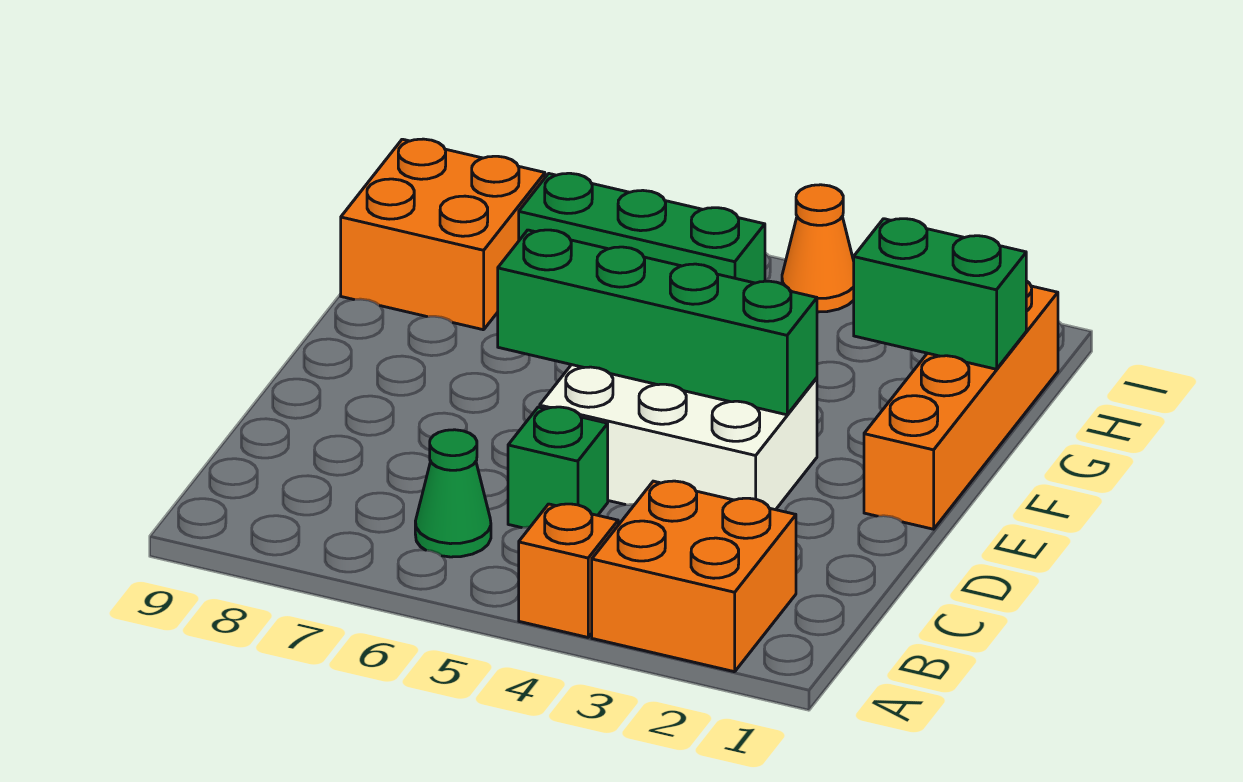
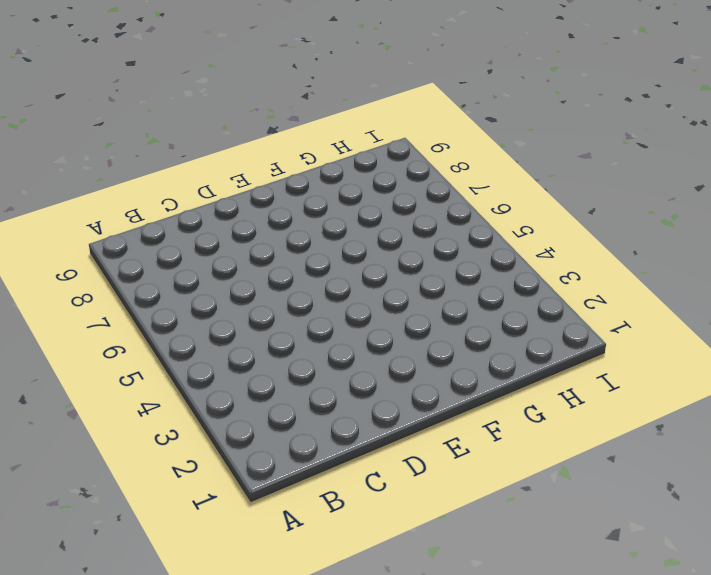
none -> orange 2x2 brick [592,481,796,672]
none -> orange 1x1 brick [519,504,618,637]

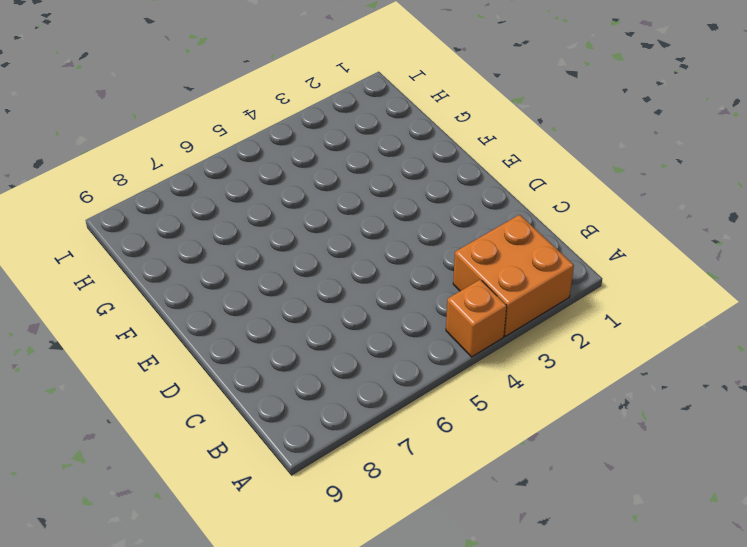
none -> green 1x1 cone [415,430,491,557]
none -> green 1x1 brick [508,407,608,528]

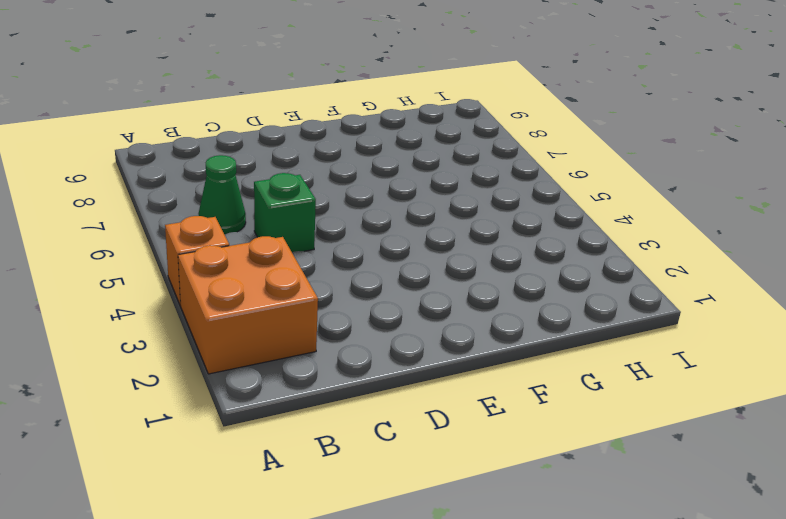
none -> white 2x3 brick [540,365,817,510]
none -> orange 1x4 brick [864,281,1058,529]

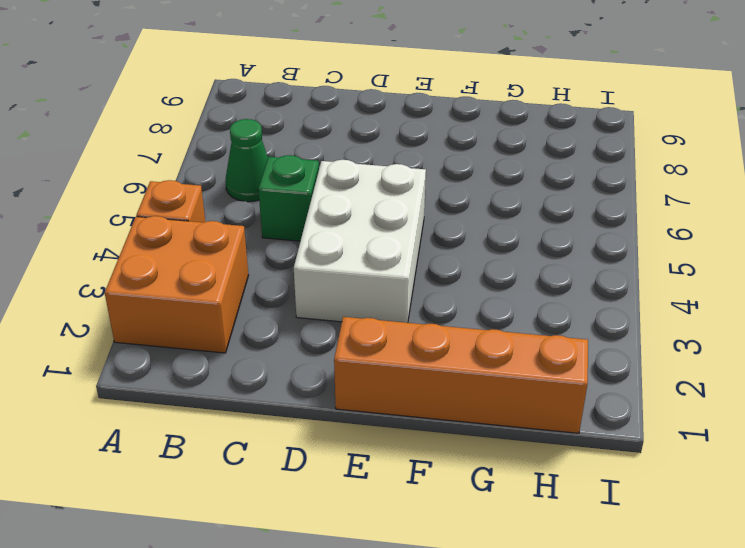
none -> orange 2x2 brick [341,139,545,330]
none -> green 1x3 brick [519,173,765,283]

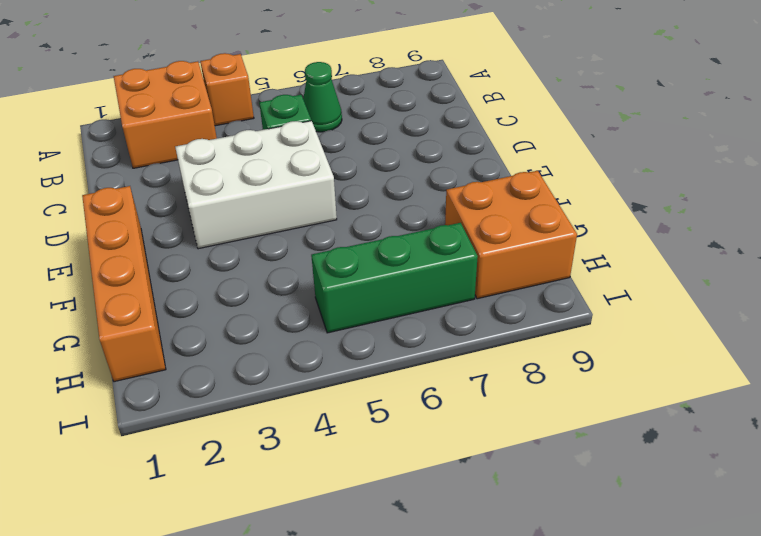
none -> orange 1x1 cone [782,185,854,312]
none -> green 1x4 brick [498,230,817,415]

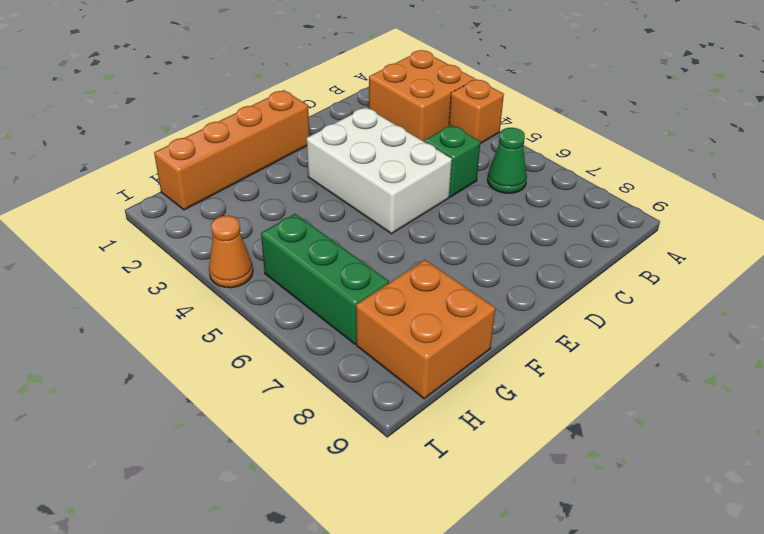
none -> green 1x4 brick [498,230,817,415]
none -> green 1x2 brick [854,219,1026,369]

